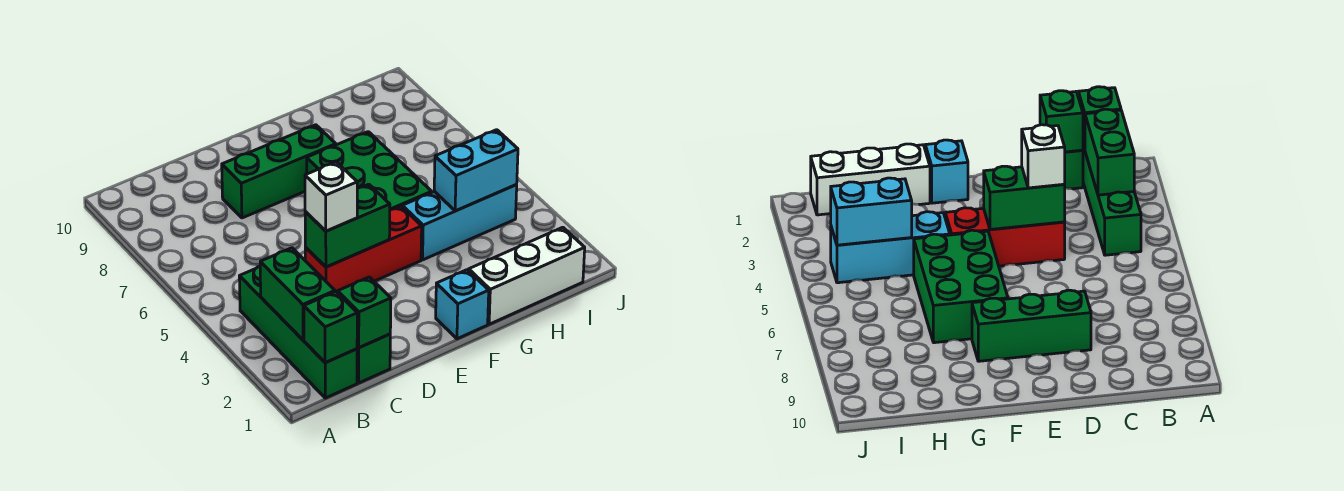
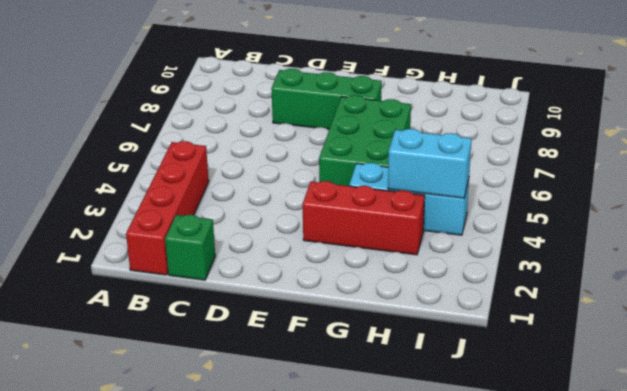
red 1x4 brick [126,141,209,275] -> green 1x4 brick [239,266,357,398]
red 1x3 brick [303,181,425,255] -> red 1x3 brick moved to [305,206,422,293]
none -> cyan 1x1 brick [436,270,489,339]
none -> white 1x3 brick [469,227,585,324]
none -> green 1x1 brick [304,292,357,363]

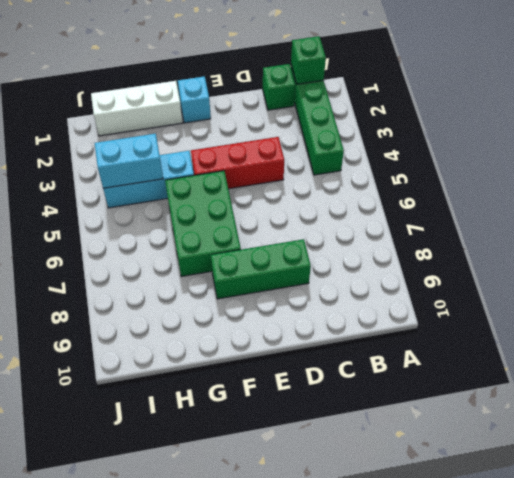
none -> green 1x2 brick [260,248,335,340]
none -> green 1x1 brick [338,277,391,348]
none -> green 1x2 brick [305,184,390,267]

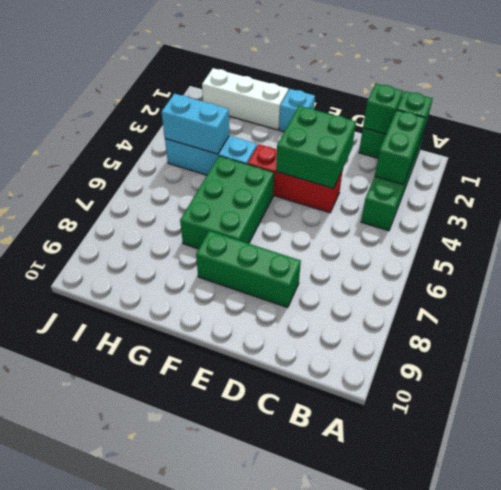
green 2x2 brick [276,106,356,189] -> green 1x2 brick [305,184,390,267]
none -> white 1x1 brick [305,162,357,231]

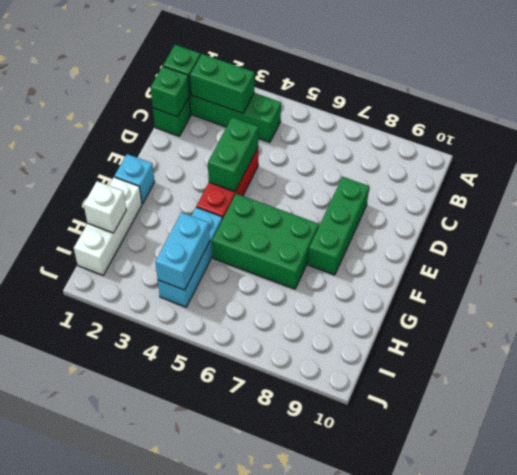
white 1x1 brick [84,181,126,233] -> white 1x1 brick moved to [305,162,357,231]

